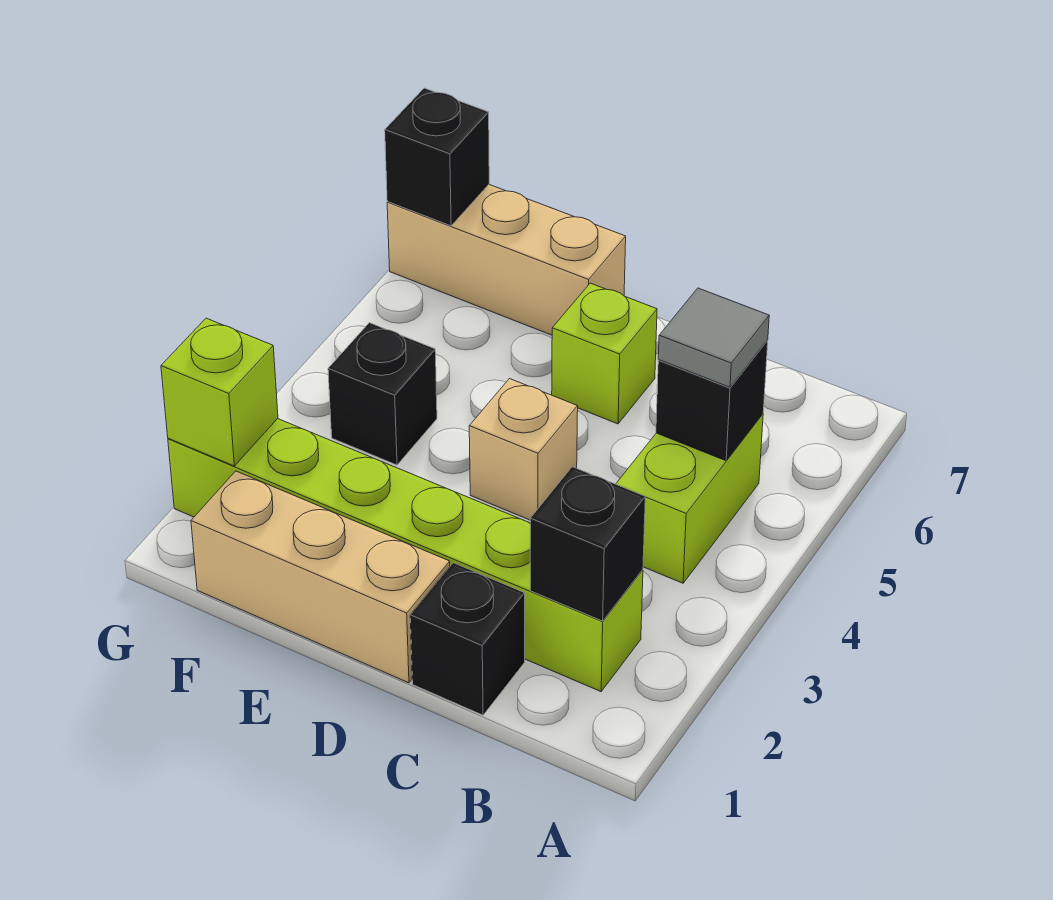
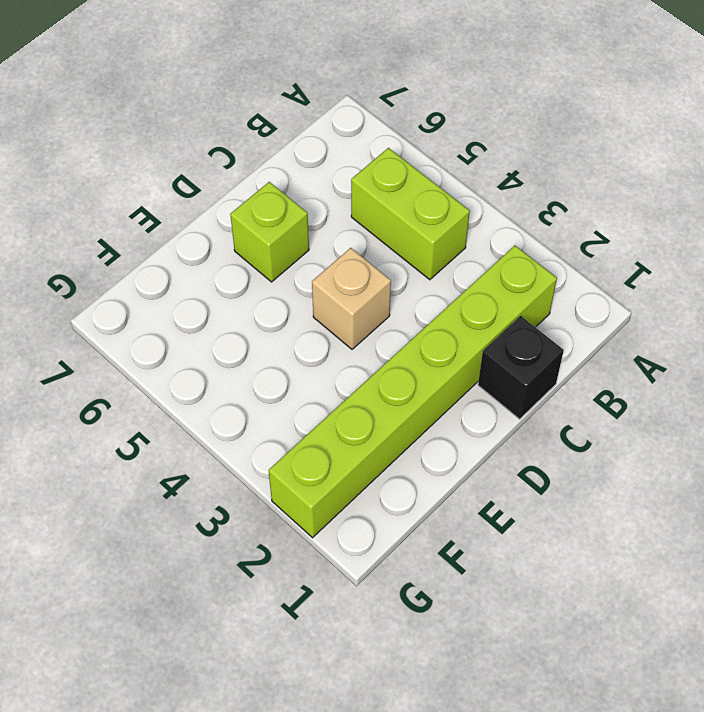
none -> tan 1x3 brick [191,471,450,683]
none -> tan 1x3 brick [387,185,626,335]
none -> black 1x1 brick [328,323,437,465]

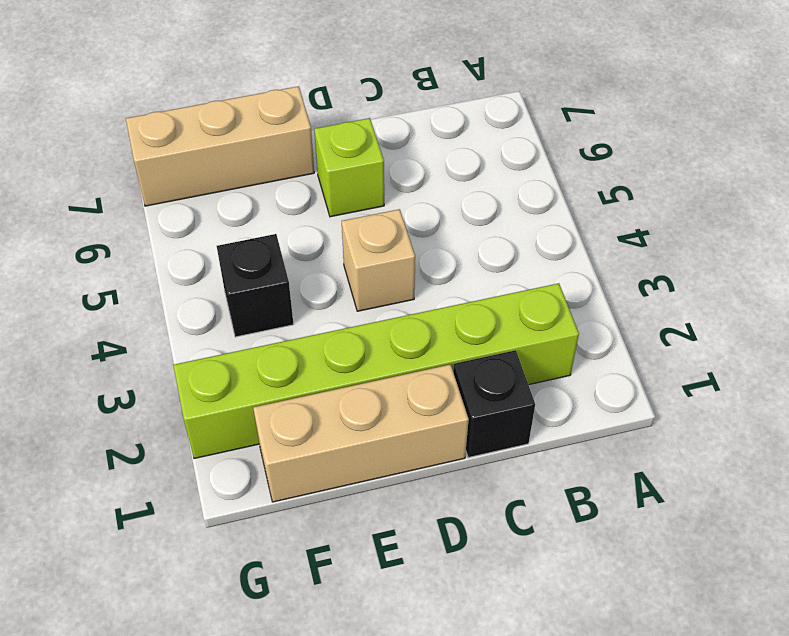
none -> lime 1x2 brick [616,414,763,583]
none -> black 1x1 brick [530,467,645,621]
none -> black 1x1 brick [656,340,768,461]

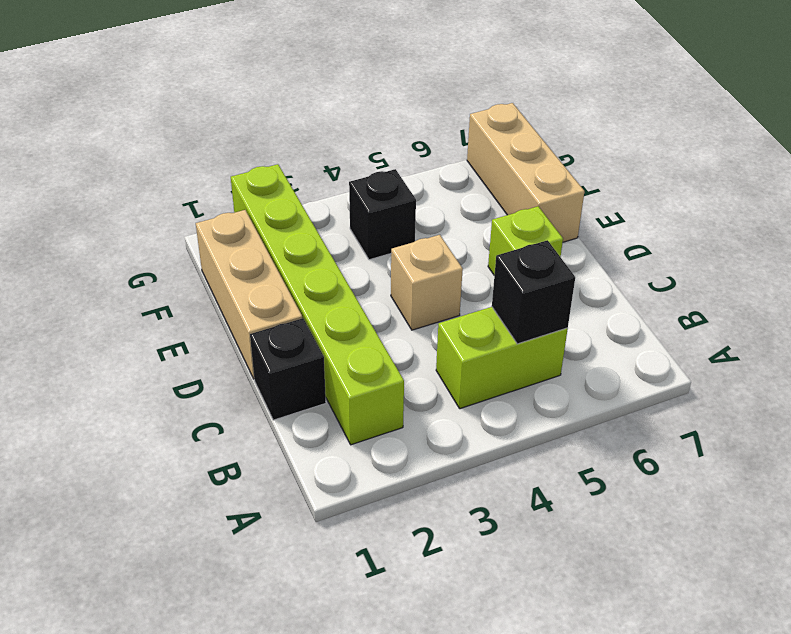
none -> black 1x1 brick [530,467,645,621]
none -> lime 1x1 brick [161,318,278,466]
none -> black 1x1 brick [385,88,489,226]

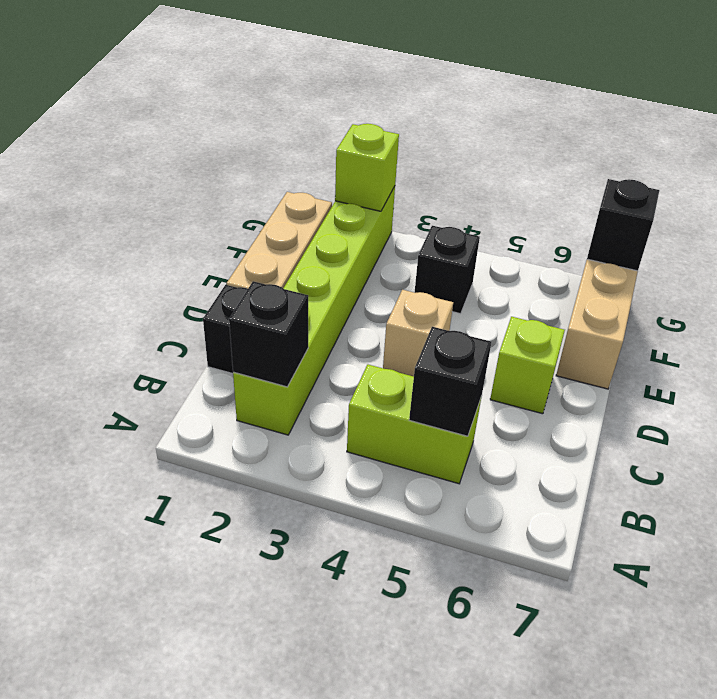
none -> grey 1x1 tile [658,288,769,387]

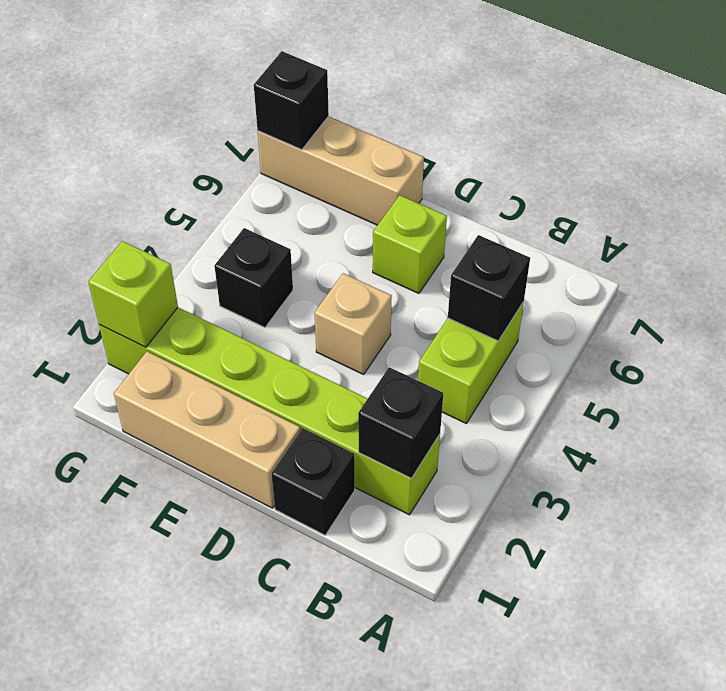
none -> grey 1x1 tile [658,288,769,387]

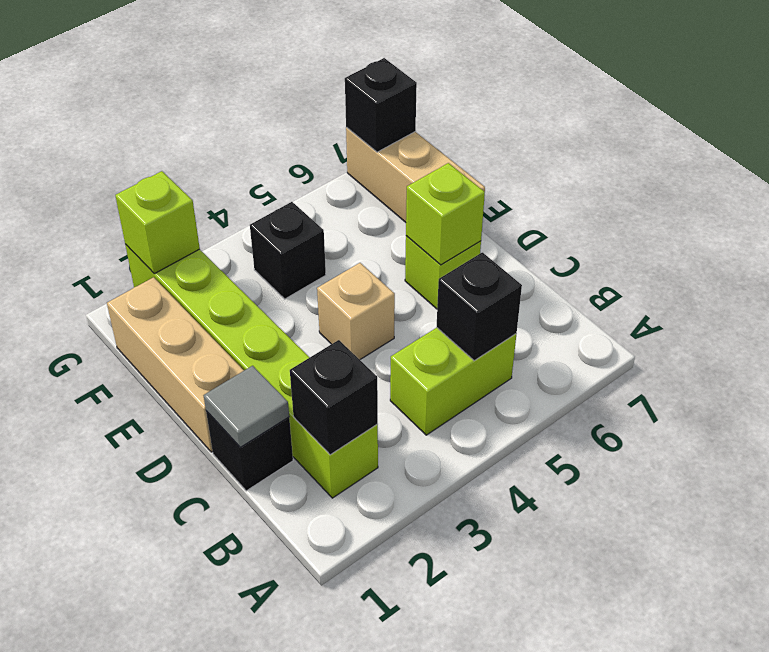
grey 1x1 tile [204,366,289,447] -> grey 1x1 tile moved to [658,288,769,387]
lime 1x1 brick [406,163,485,265] -> none

